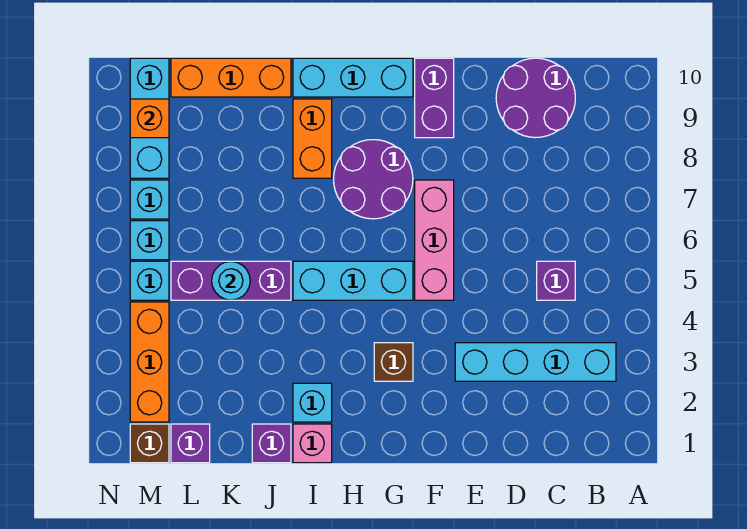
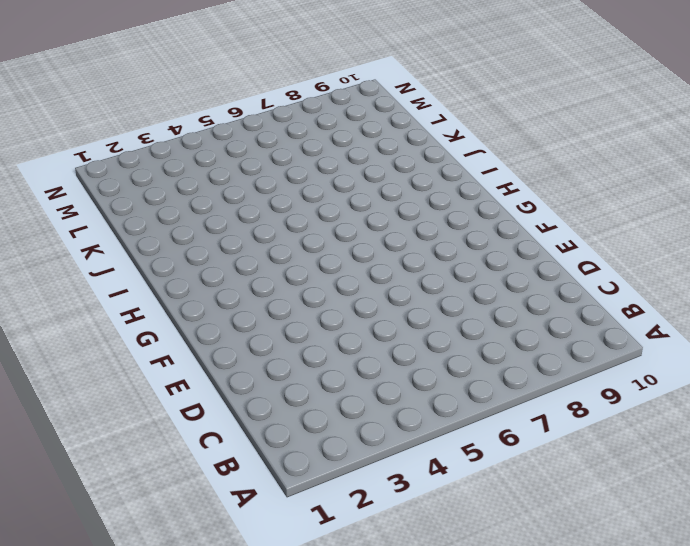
none -> cyan 1x4 brick [455,343,616,381]
none -> purple 1x1 brick [537,261,575,300]
none -> purple 2x2 round brick [496,58,575,138]

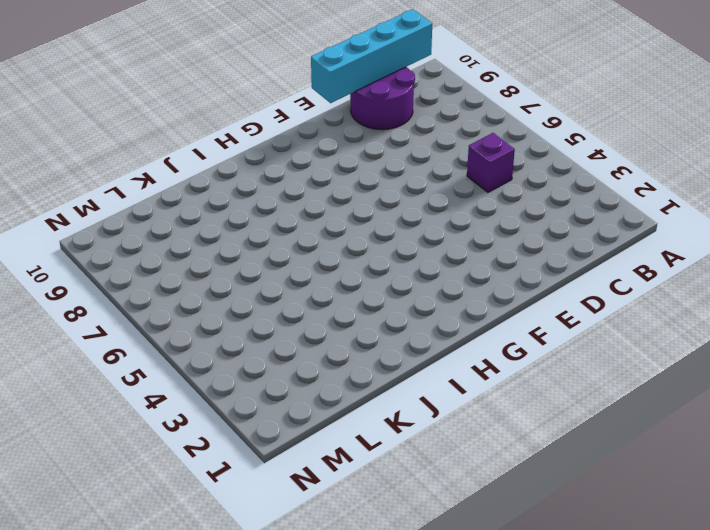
cyan 1x4 brick [311,9,432,103] -> cyan 1x4 brick moved to [455,343,616,381]
none -> pink 1x3 brick [415,180,454,300]
none -> purple 1x2 brick [415,58,454,138]
none -> brown 1x1 brick [374,343,413,381]

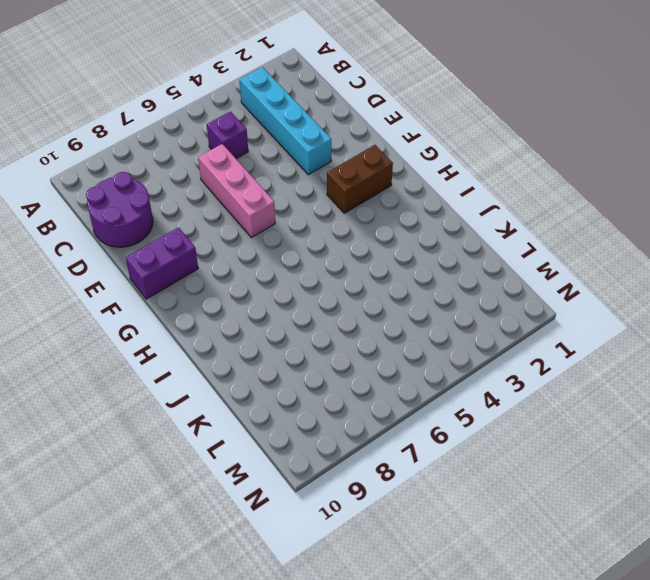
pink 1x3 brick [198,144,275,238] -> pink 1x3 brick turned to [415,180,454,300]
brown 1x2 brick [327,145,393,213] -> brown 1x1 brick [374,343,413,381]
none -> cyan 1x3 brick [293,261,413,300]
none -> purple 2x2 round brick [334,140,413,219]
none -> cyan 1x3 brick [293,58,413,97]

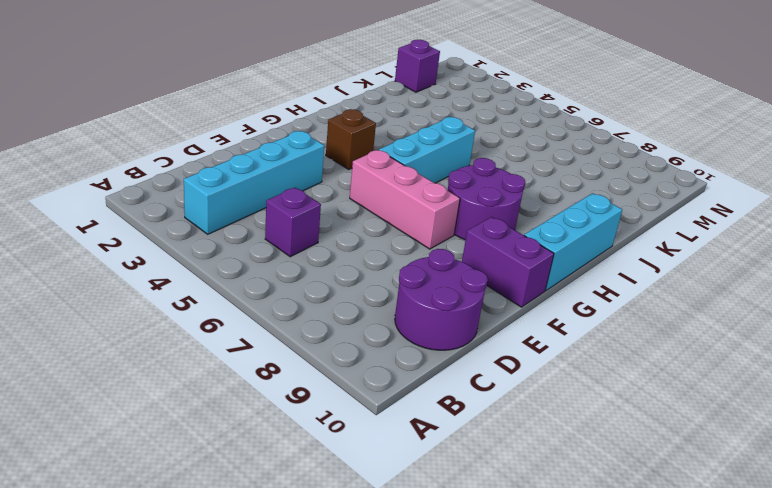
none -> pink 1x1 brick [293,424,332,463]
none -> cyan 1x1 brick [293,383,332,422]
none -> orange 1x2 brick [293,99,332,178]

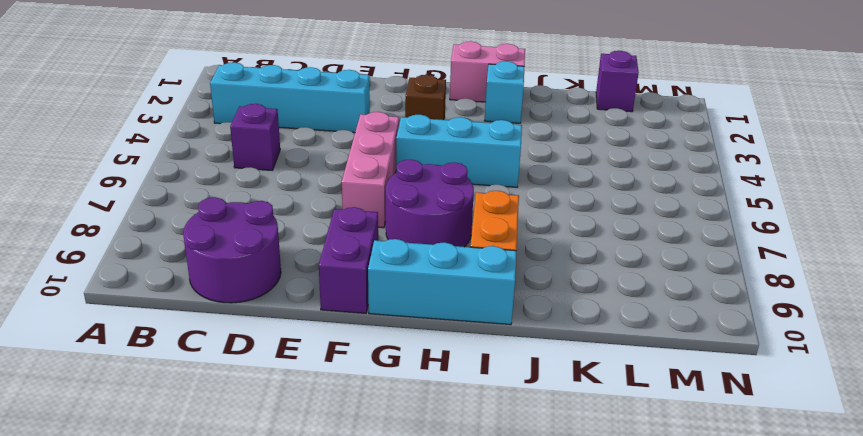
pink 1x2 brick [450,41,525,102] -> pink 1x1 brick [293,424,332,463]
none -> purple 1x1 brick [252,424,291,463]
none -> purple 1x3 brick [171,261,291,300]
none -> orange 1x3 brick [171,58,291,97]

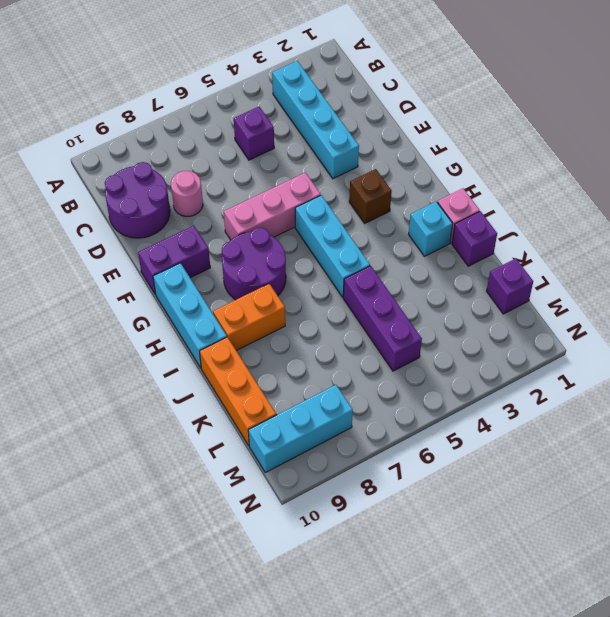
pink 1x1 round brick [171,171,203,216] -> none
none -> brown 1x1 brick [130,424,169,463]
none -> orange 1x3 brick [130,302,169,422]
none -> cyan 1x1 brick [130,261,169,300]

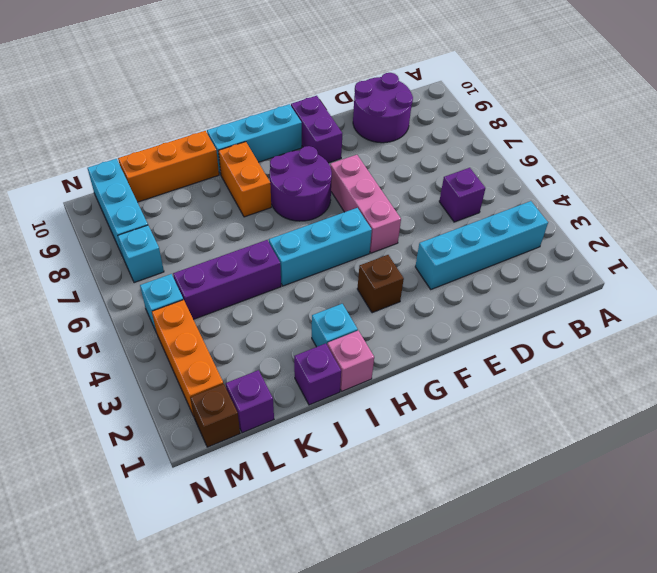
none -> cyan 1x1 brick [130,221,169,260]
none -> cyan 1x1 round brick [212,261,250,300]
none -> orange 1x1 brick [130,99,169,138]

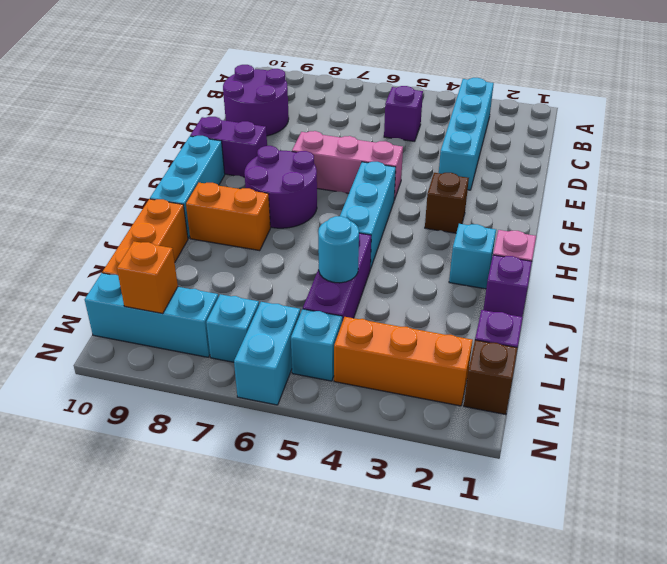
cyan 1x2 brick [234,302,300,405] -> cyan 1x1 brick [130,221,169,260]

